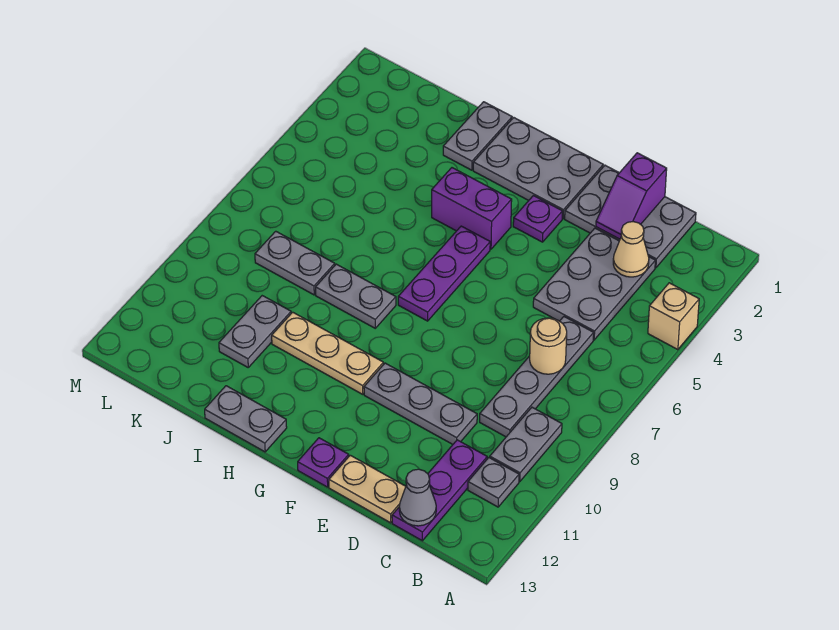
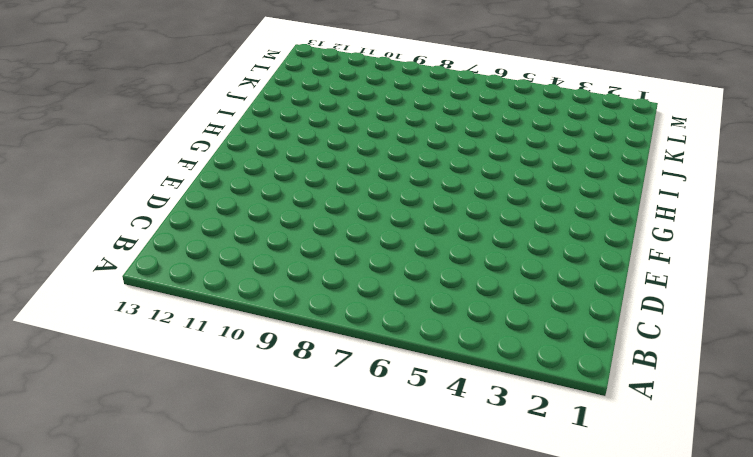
none -> tan 1x1 brick [648,283,699,350]
none -> grey 1x2 plate [490,407,562,482]
none -> grey 1x1 plate [468,458,519,507]

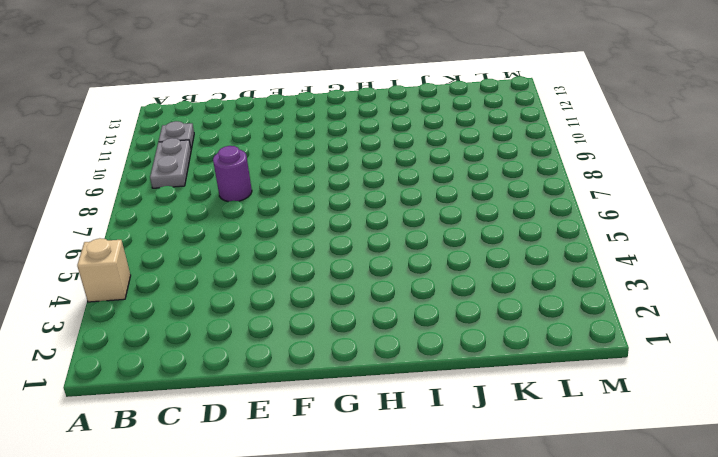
purple 1x1 round brick [213,146,252,202] -> none
none -> grey 2x3 plate [565,165,696,268]
none -> grey 2x3 plate [533,228,655,340]
none -> grey 1x4 plate [480,317,594,437]

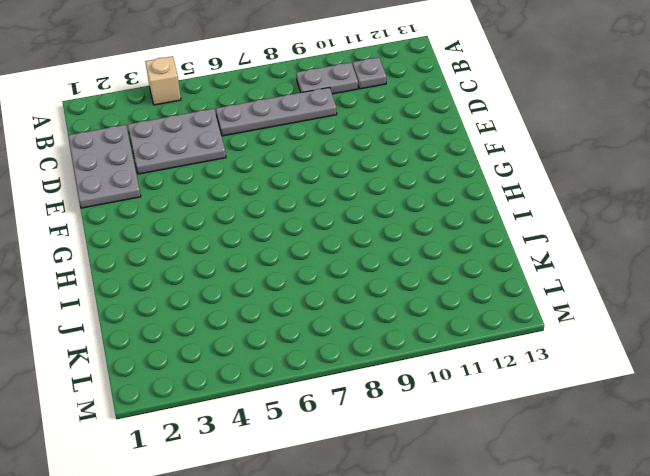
none -> purple 1x3 plate [392,440,487,541]
none -> grey 1x3 plate [364,363,477,444]
none -> tan 1x2 plate [329,455,406,523]

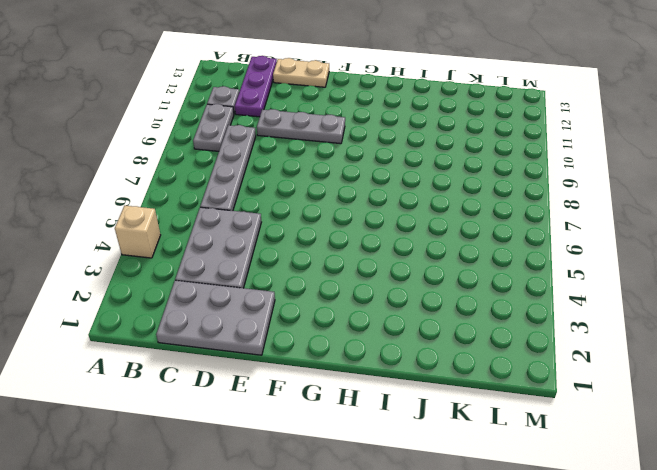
none -> grey 2x3 plate [473,118,603,219]
none -> purple 1x1 plate [513,196,562,242]
none -> purple 1x1 plate [298,438,349,487]

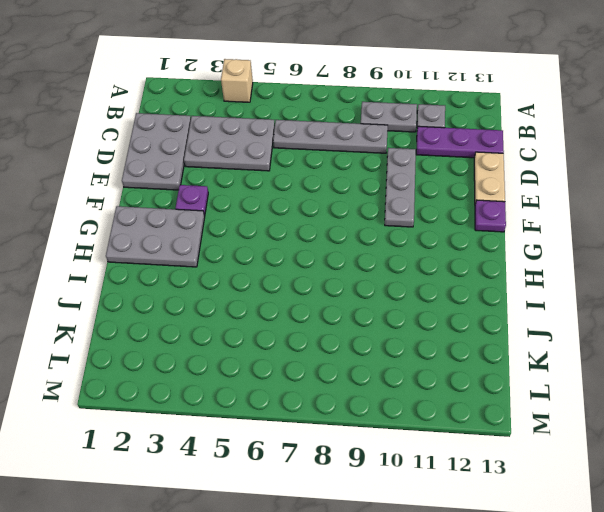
grey 2x3 plate [106,206,205,267] -> grey 2x3 plate turned to [473,118,603,219]
none -> purple 1x2 brick [432,168,512,249]
none -> purple 1x3 plate [398,226,490,321]
none -> tan 1x3 plate [272,312,383,394]

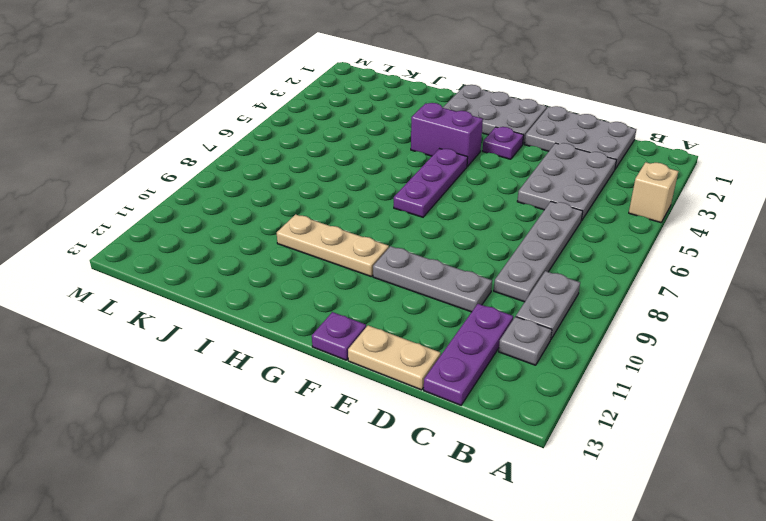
none -> grey 1x2 plate [316,264,396,328]
none -> grey 1x2 plate [205,386,287,452]
none -> grey 1x2 plate [443,102,512,170]

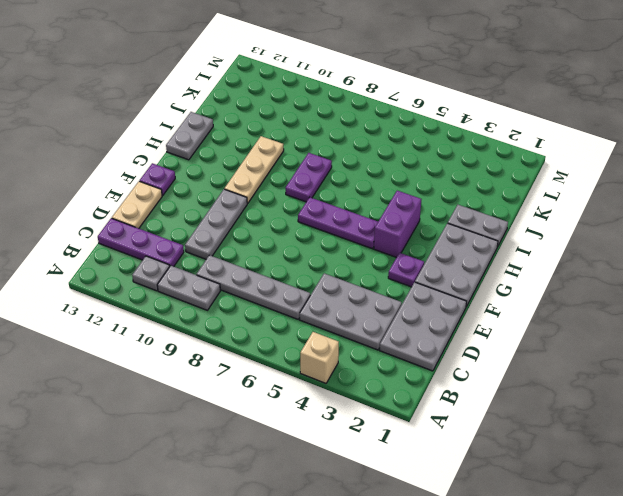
purple 1x2 plate [285,153,332,202] -> grey 1x2 plate [316,264,396,328]
none -> grey 1x2 plate [255,231,335,295]
none -> grey 1x2 plate [219,296,291,367]
none -> tan 1x1 cone [613,222,649,277]

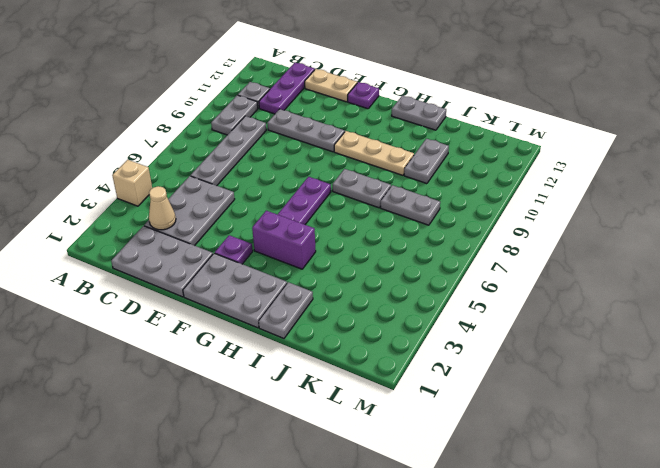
none -> tan 1x1 round brick [530,318,567,374]
none -> grey 1x1 cone [399,469,436,526]
none -> purple 1x2 slope [596,153,667,239]

